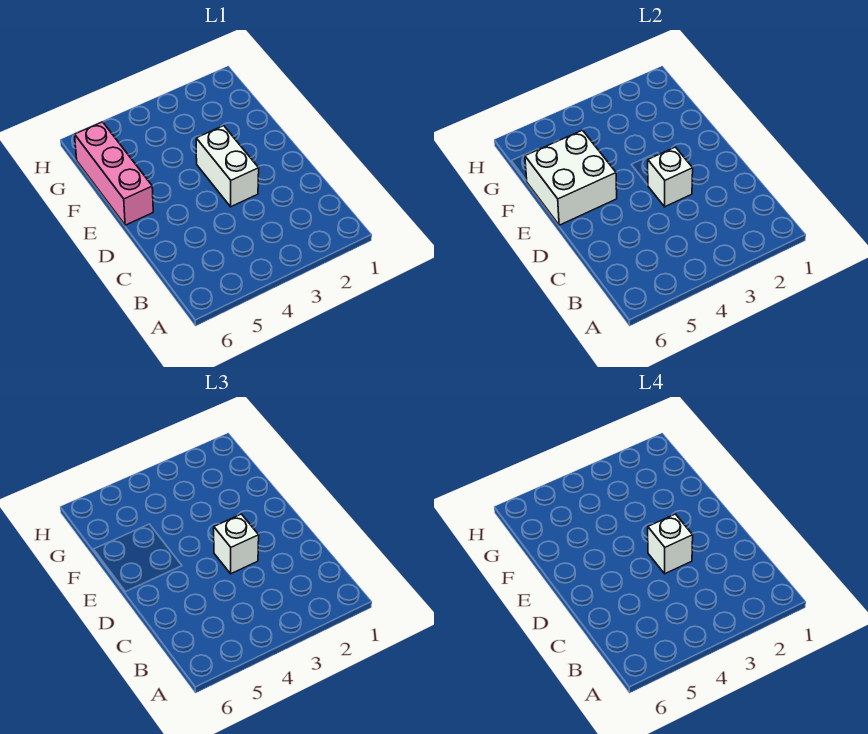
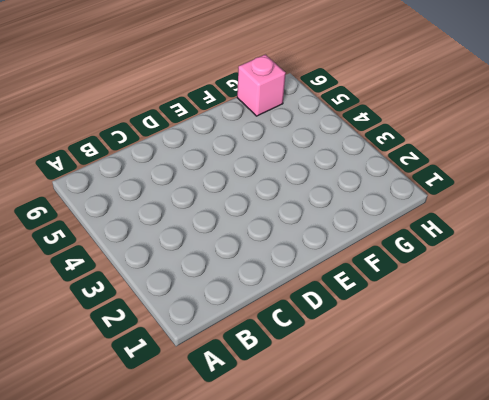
pink 1x1 brick [237,55,286,116] -> pink 1x3 brick [75,122,153,225]
none -> white 1x2 brick [196,126,259,207]
none -> white 1x1 brick [648,147,693,207]

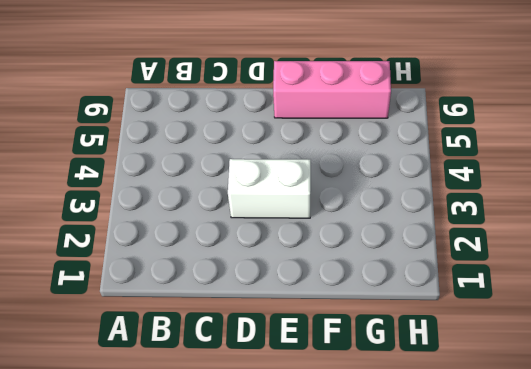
none -> white 1x1 brick [648,147,693,207]
none -> white 2x2 brick [525,130,617,225]

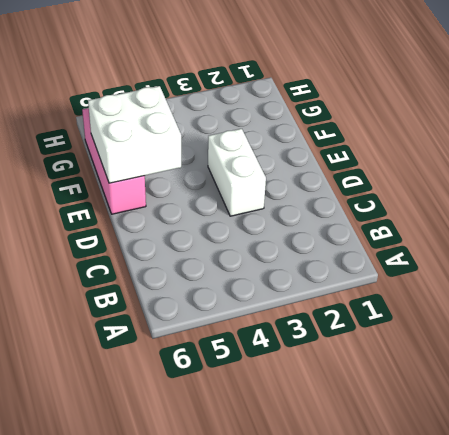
none -> white 1x1 brick [648,147,693,207]
none -> white 1x1 brick [214,514,259,574]

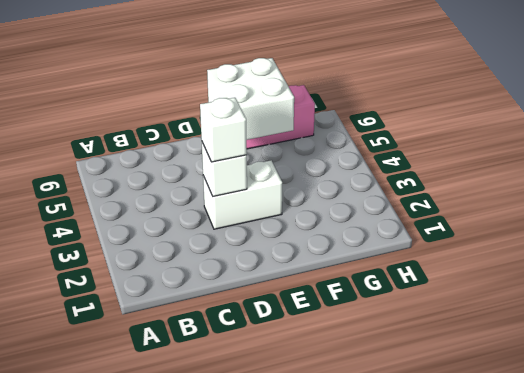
none -> white 1x1 brick [648,514,693,574]

